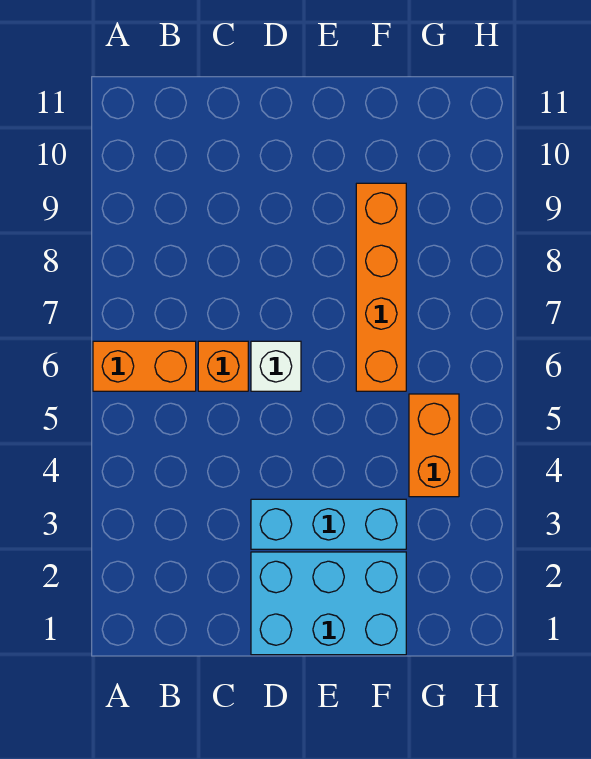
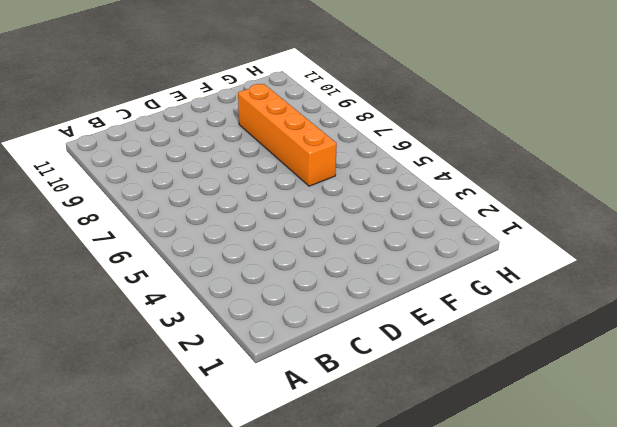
none -> orange 1x2 brick [93,341,196,391]
none -> orange 1x1 brick [198,341,248,391]

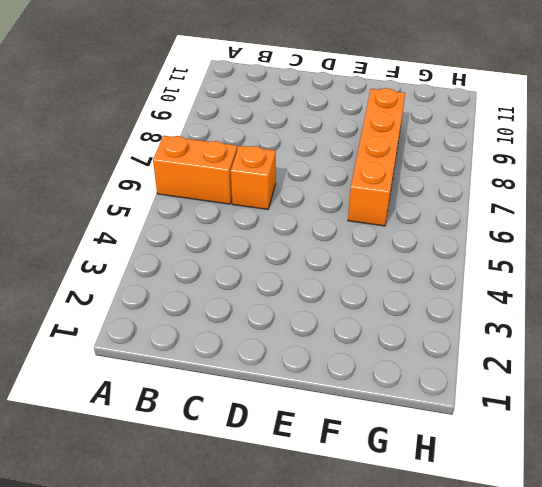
none -> cyan 2x3 brick [251,552,406,655]
none -> cyan 1x3 brick [251,499,406,549]

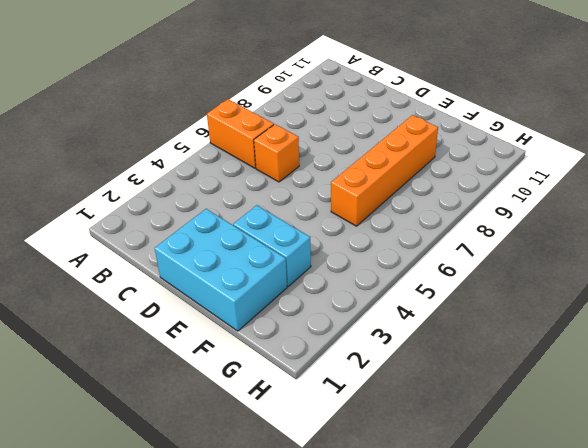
cyan 1x2 brick [233,205,311,286] -> cyan 1x3 brick [251,499,406,549]
none -> white 1x1 brick [251,341,301,391]
none -> orange 1x2 brick [409,394,459,497]

